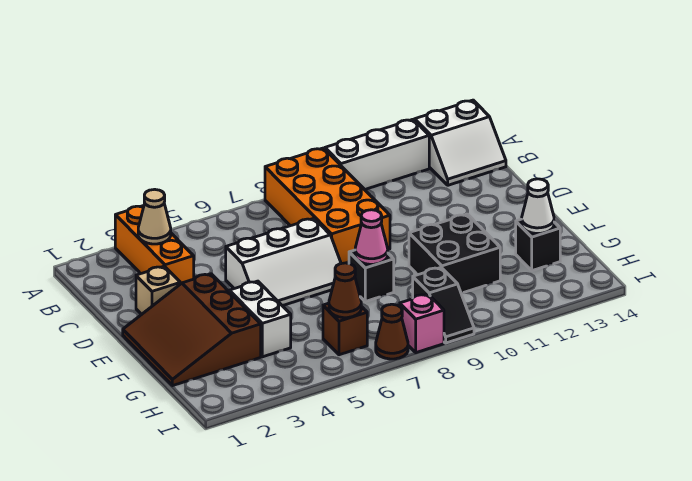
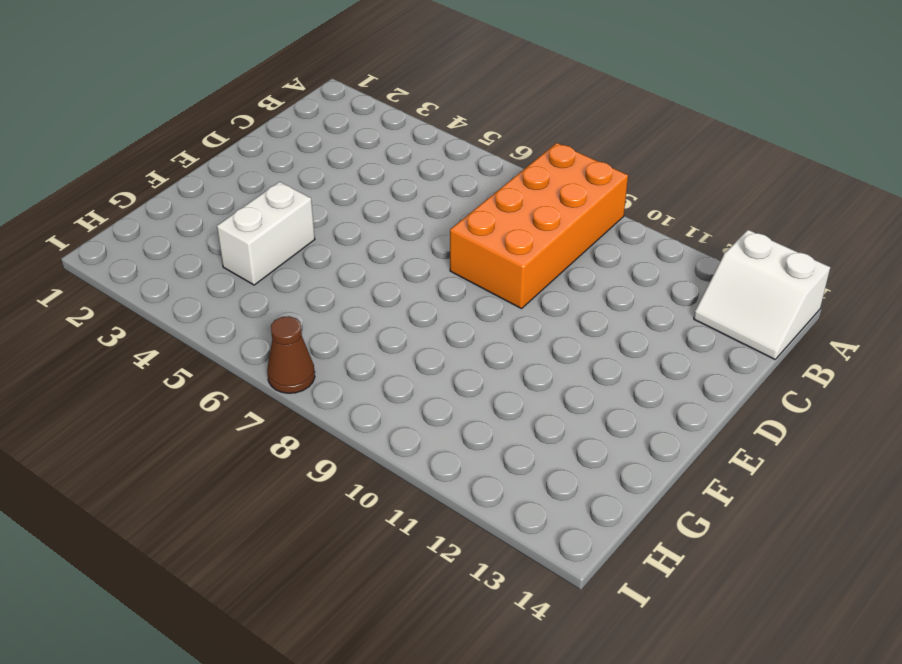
none -> orange 1x3 brick [115,206,194,284]
none -> white 1x3 brick [325,119,429,190]
none -> tan 1x1 brick [136,266,180,314]

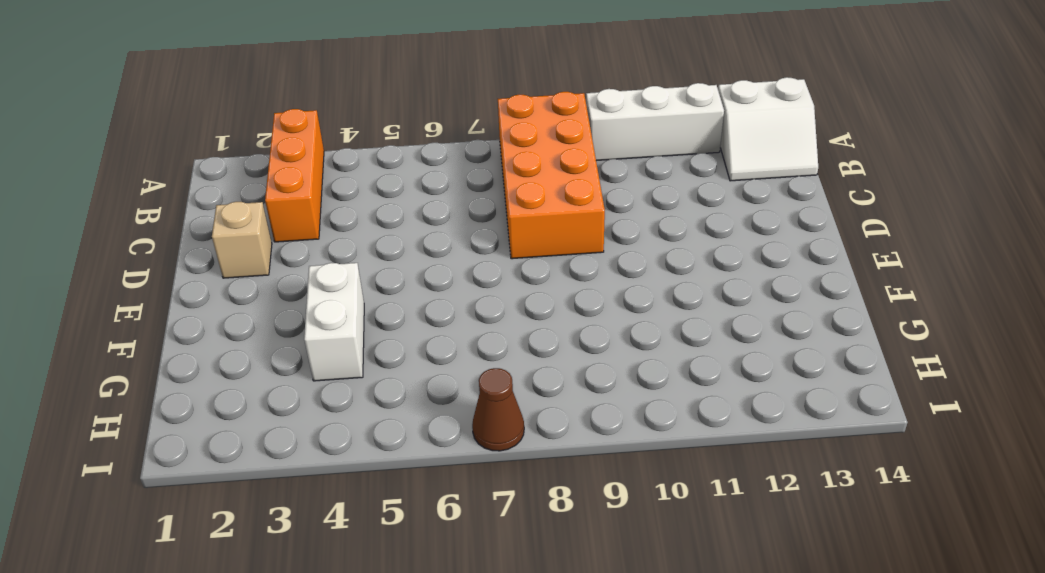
none -> white 2x3 slope [226,218,341,306]
none -> brown 3x3 slope [123,274,261,386]
none -> black 1x1 brick [349,250,394,301]

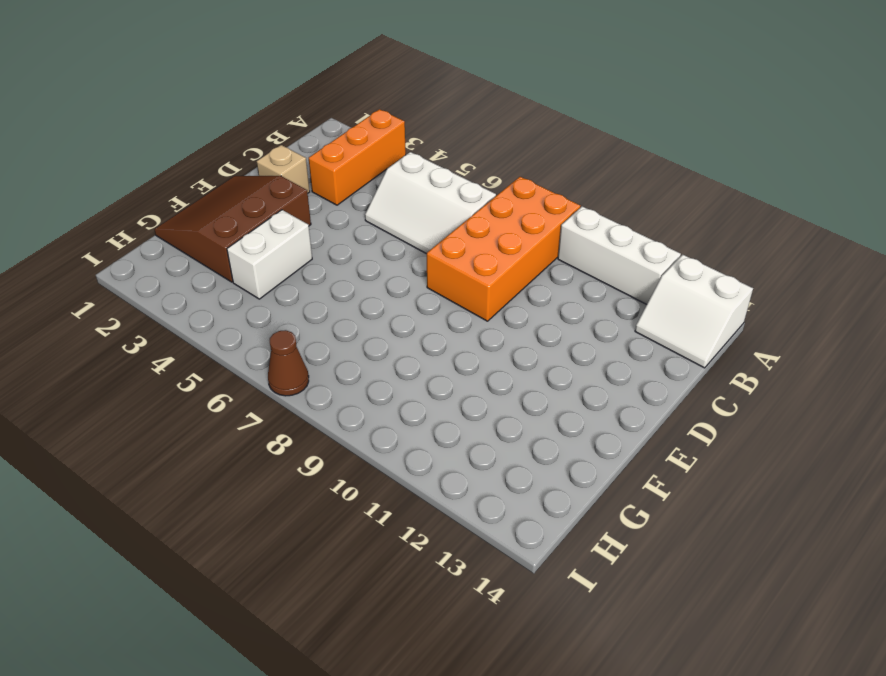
white 2x3 slope [365,152,496,254] -> white 2x3 slope moved to [226,218,341,306]
none -> black 1x1 brick [349,250,394,301]
none -> black 2x2 brick [409,214,500,293]
none -> black 1x1 brick [516,219,560,271]

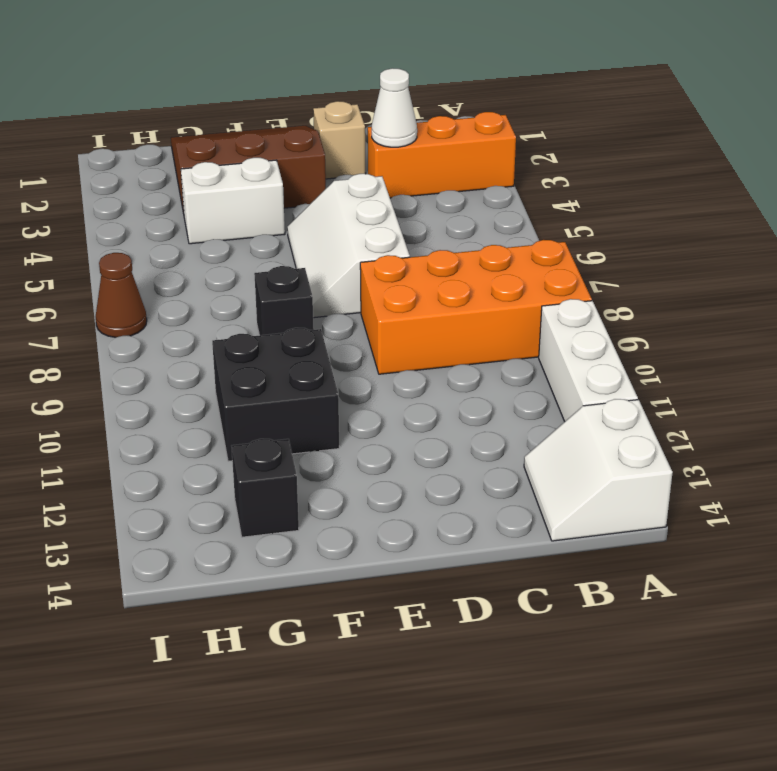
white 1x1 cone [372,68,417,147] -> white 1x1 cone moved to [522,179,554,234]
none -> brown 1x1 brick [323,303,367,355]
none -> black 1x2 slope [413,268,474,343]
none -> pink 1x1 brick [400,294,444,353]

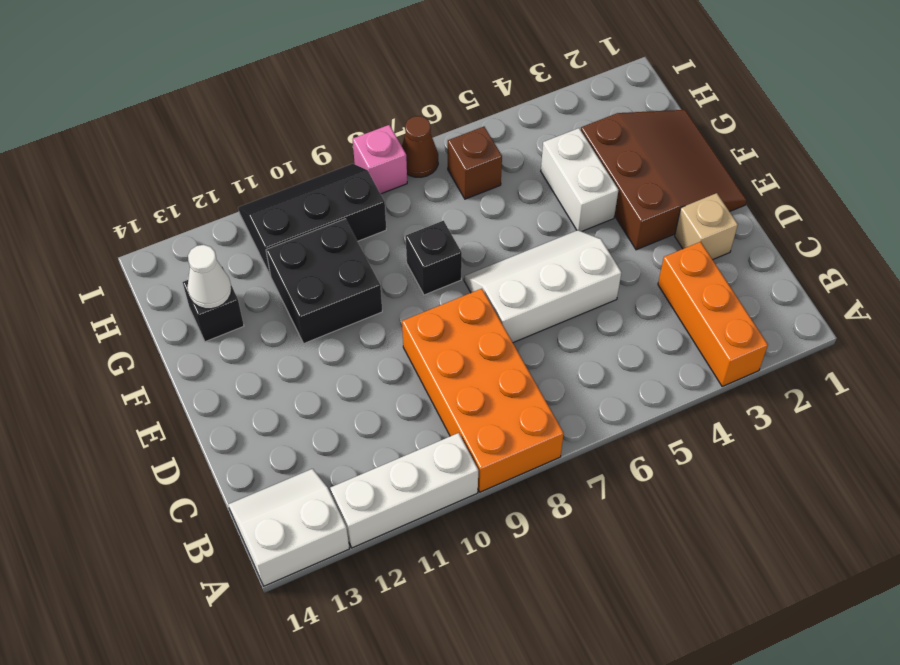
black 2x3 slope [238,164,386,276] -> black 1x2 slope [413,268,474,343]
none -> tan 1x1 cone [138,189,171,244]
none -> pink 1x1 cone [355,210,388,264]
none -> brown 1x1 cone [329,263,361,318]

